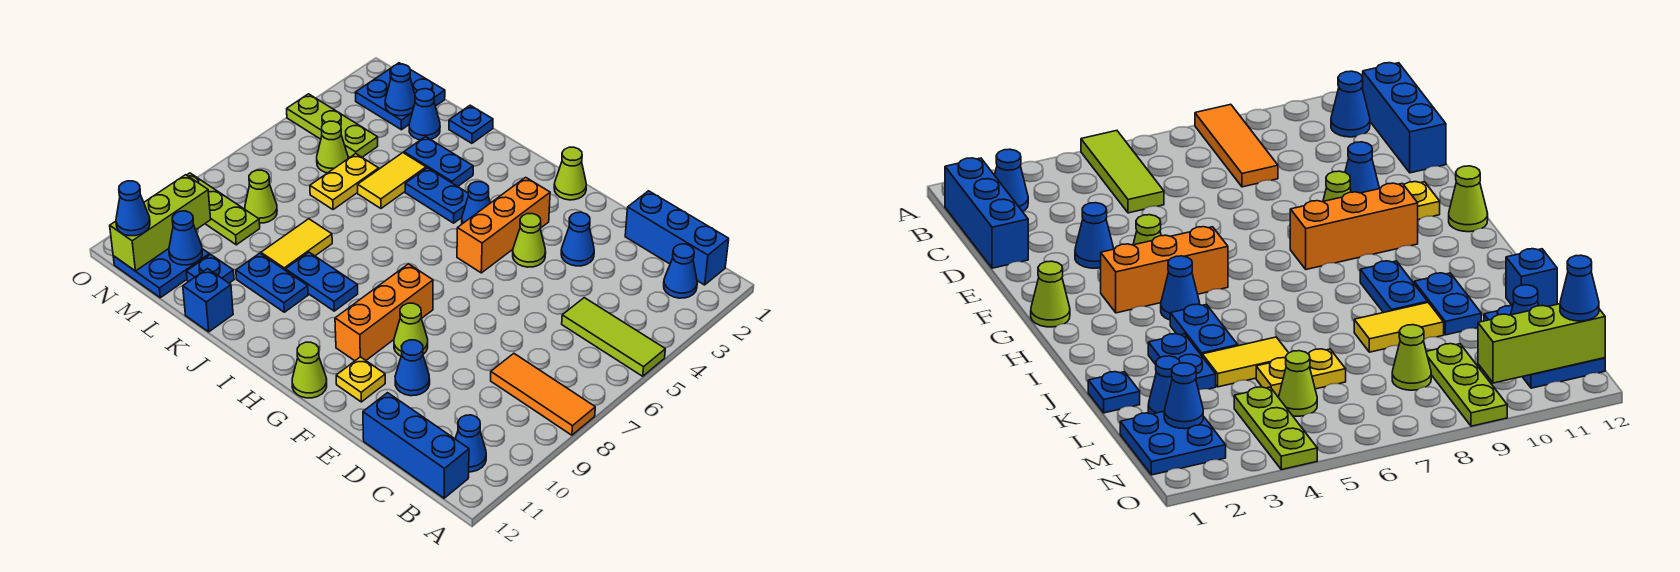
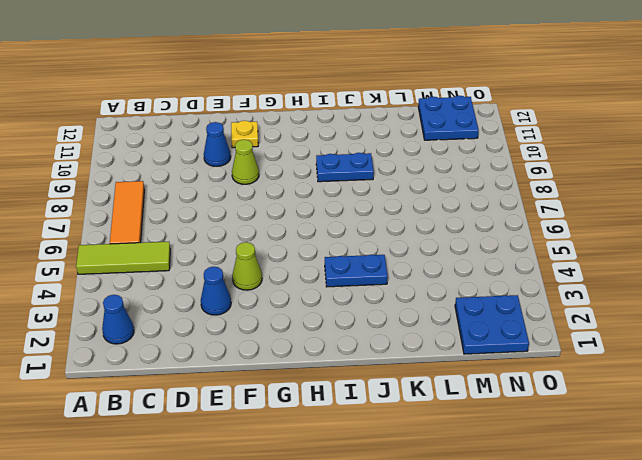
orange 1x3 tile [110,181,144,244] -> orange 1x3 tile turned to [491,353,595,435]
none -> blue 1x3 brick [625,191,729,285]
none -> blue 1x1 cone [455,415,486,472]
none -> blue 1x3 brick [363,393,469,498]
none -> lime 1x1 cone [554,147,586,200]

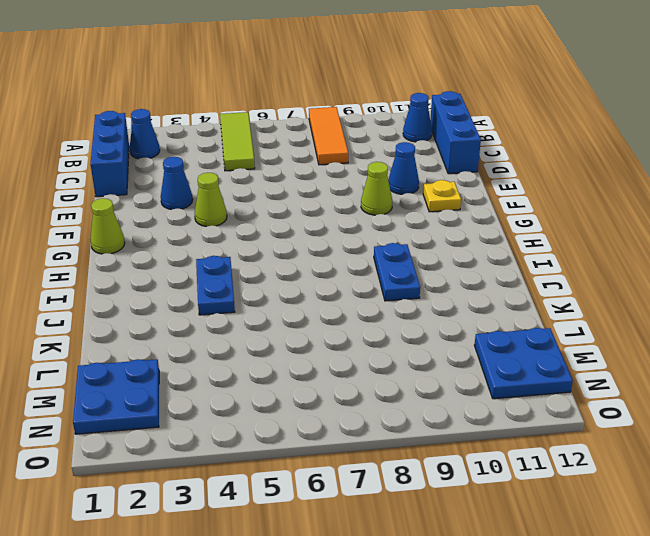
none -> orange 1x3 brick [457,177,550,273]
none -> orange 1x3 brick [335,264,433,361]
none -> lime 1x1 cone [292,342,327,398]
none -> blue 1x1 cone [462,182,490,224]

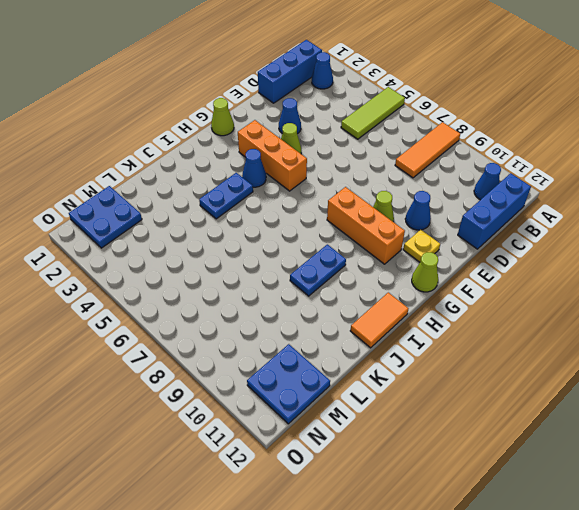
orange 1x2 tile [350,292,408,348] -> none
none -> blue 1x2 plate [404,137,473,186]
none -> blue 1x2 plate [236,253,308,312]
none -> blue 1x1 plate [449,105,493,143]
none -> yellow 1x2 tile [358,153,426,208]

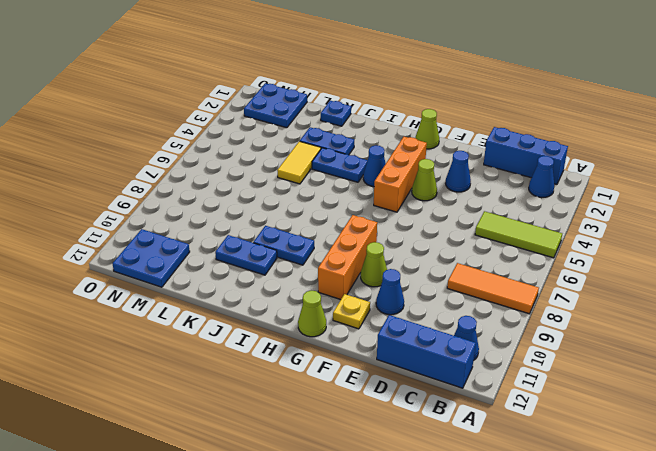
none -> yellow 1x2 tile [261,219,332,270]
none -> blue 1x1 brick [183,269,233,332]
none -> blue 1x1 cone [409,89,440,140]
none -> yellow 1x2 plate [310,154,379,210]

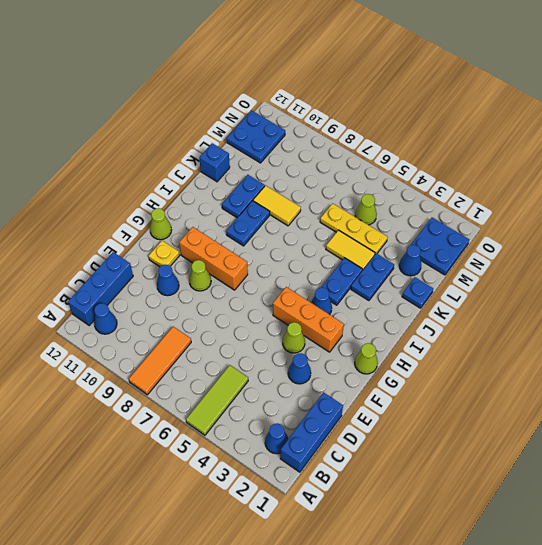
yellow 1x3 plate [320,203,388,254] -> yellow 1x2 plate [310,154,379,210]
none -> blue 1x1 plate [186,255,234,283]
none -> lime 1x3 plate [287,94,378,158]
none -> lime 1x1 cone [245,170,277,223]
none -> lime 1x3 plate [187,173,260,245]

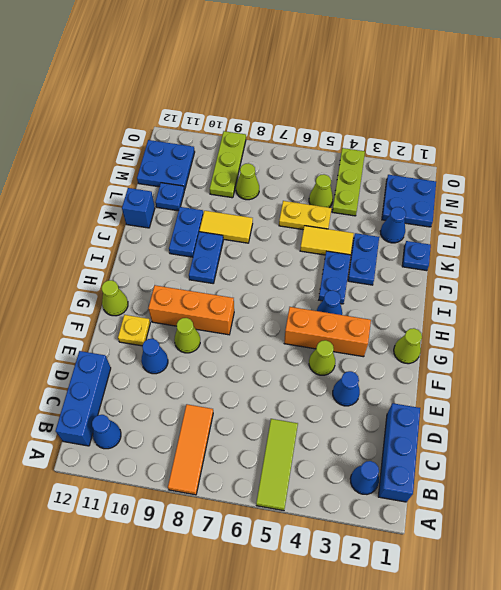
none -> blue 1x1 cone [385,64,415,116]
none -> blue 1x1 cone [169,211,202,265]
none -> lime 1x3 brick [110,175,211,271]
none -> blue 1x1 cone [116,181,150,236]

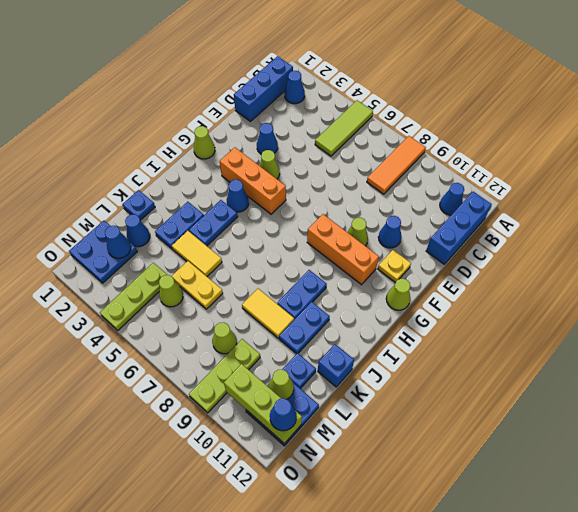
lime 1x1 cone [269,370,294,399] -> blue 1x1 cone [169,211,202,265]

